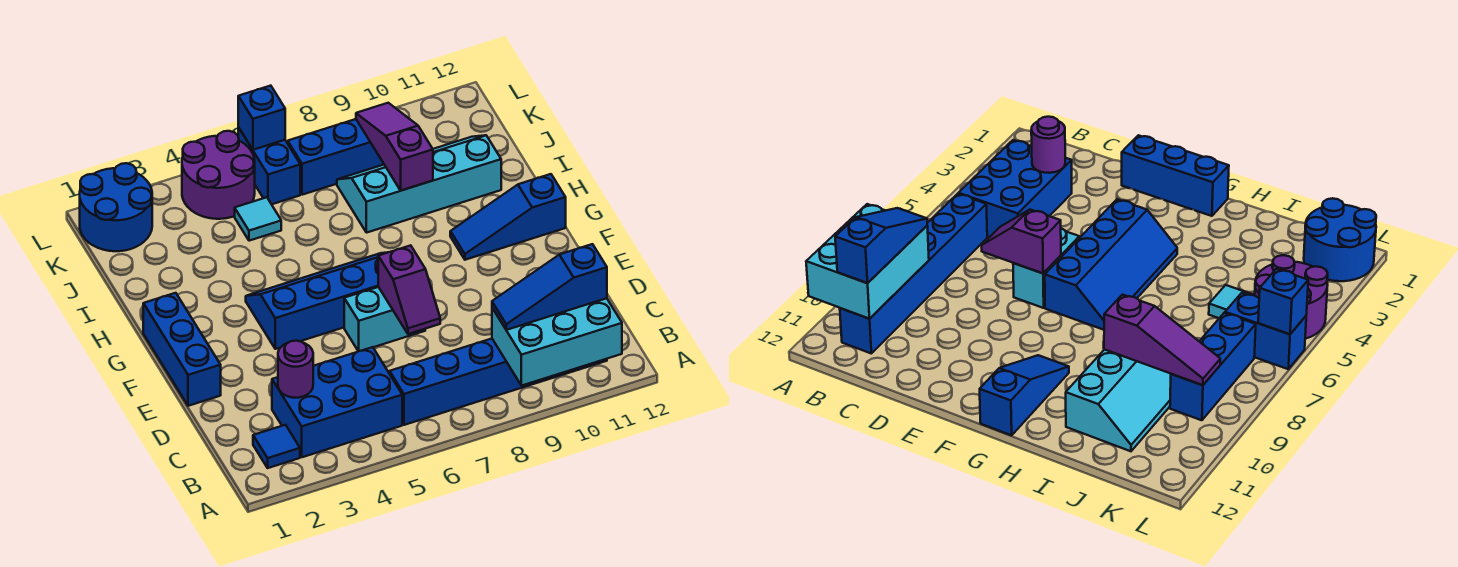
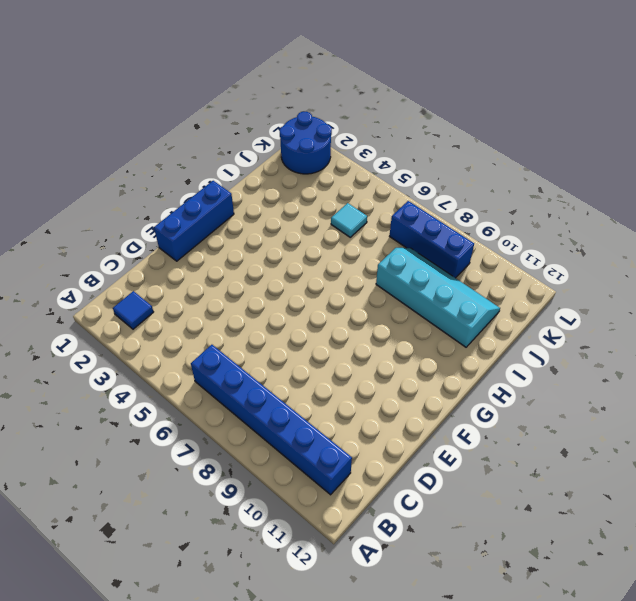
none -> blue 2x3 brick [272,347,402,457]
none -> cyan 1x2 brick [344,287,425,351]
none -> blue 2x4 slope [246,252,388,349]

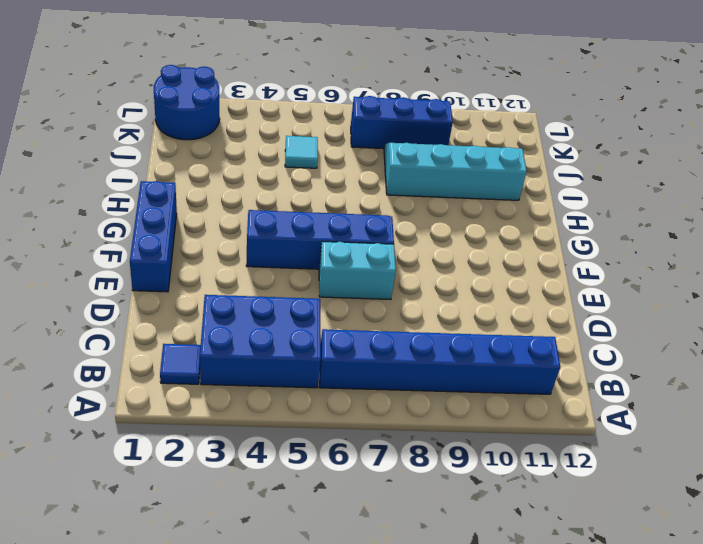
none -> blue 1x3 slope [450,174,566,260]
none -> purple 2x2 round brick [182,131,255,219]
none -> blue 1x2 brick [238,127,300,204]

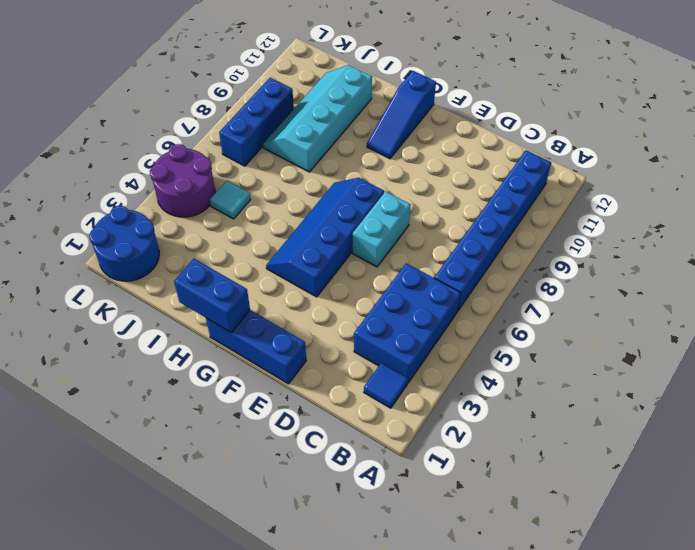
blue 1x2 brick [174,259,250,332] -> blue 1x2 brick moved to [238,127,300,204]
none -> cyan 2x3 brick [492,298,622,386]
none -> purple 1x1 round brick [278,341,313,398]
none -> purple 1x2 slope [378,245,440,334]

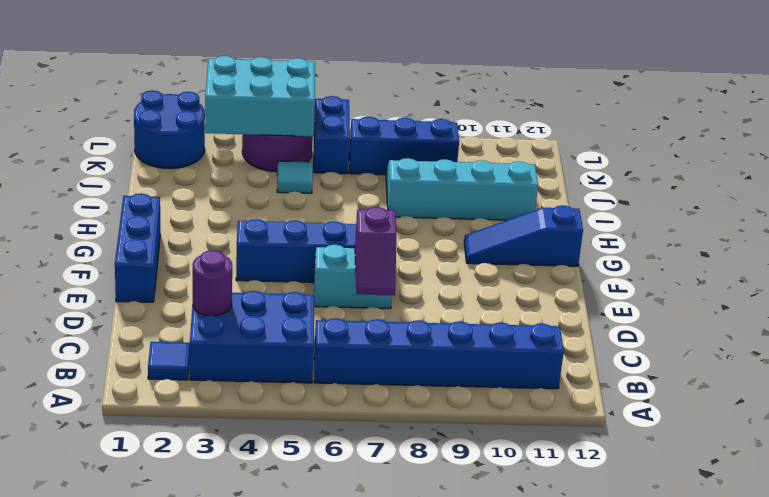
cyan 2x3 brick [205,56,315,136] -> cyan 2x3 brick moved to [492,298,622,386]
none -> purple 1x3 slope [356,103,433,190]
none -> blue 1x1 brick [238,86,285,150]
none -> blue 1x3 slope [492,244,607,330]

